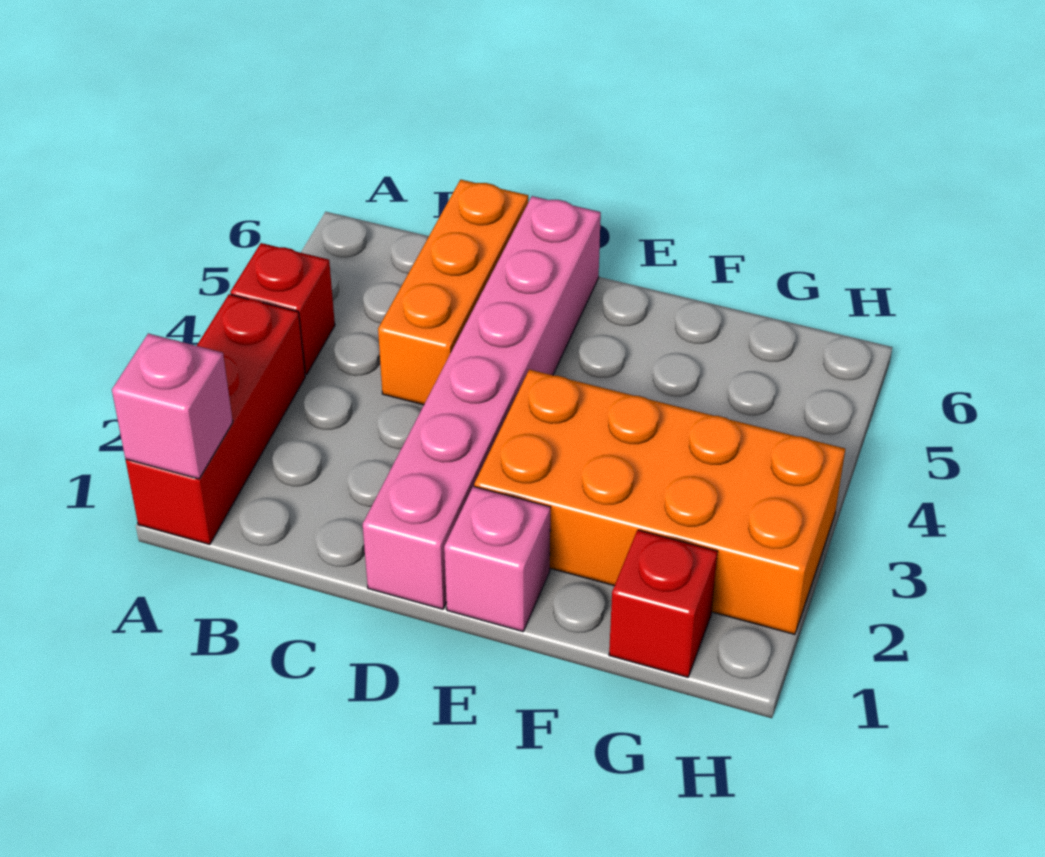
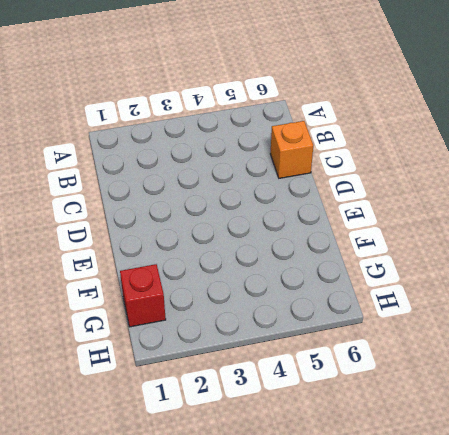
orange 1x1 brick [271,121,313,178] -> orange 1x3 brick [378,180,528,405]
none -> red 1x3 brick [126,294,305,544]
none -> red 1x1 brick [230,243,335,375]

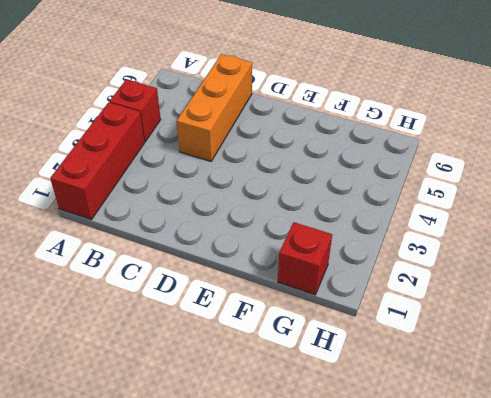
none -> pink 1x6 brick [363,196,601,609]
none -> pink 1x1 brick [444,487,551,632]

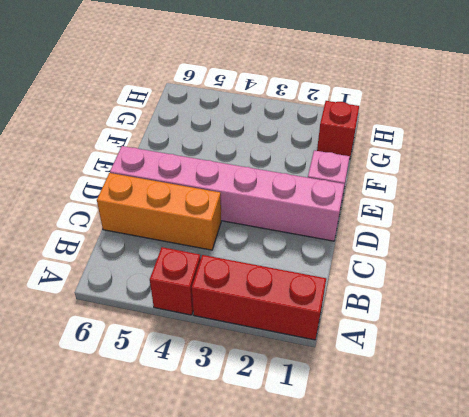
none -> orange 2x4 brick [474,369,845,634]
none -> pink 1x1 brick [112,333,233,479]

